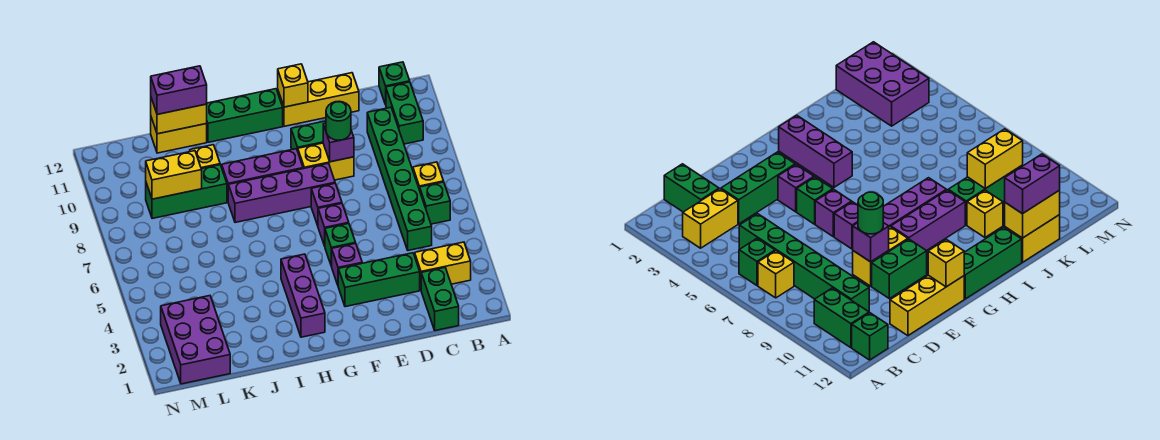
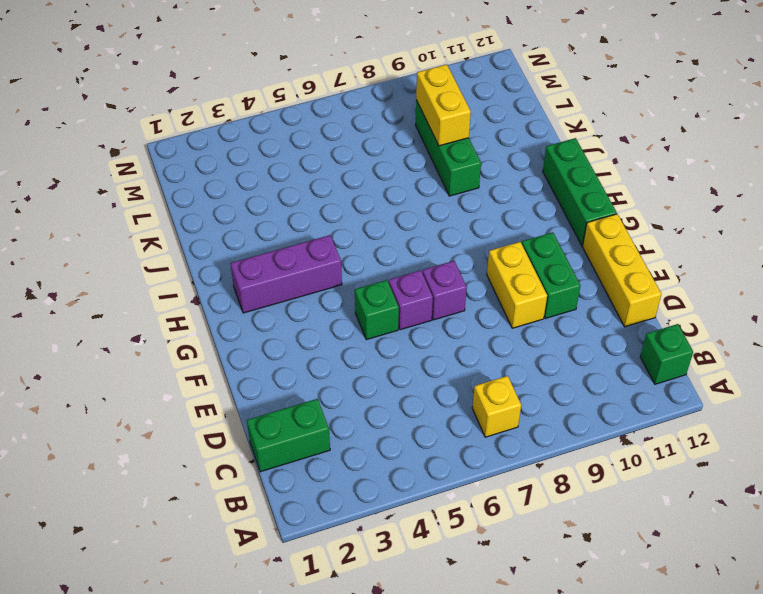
none -> yellow 1x2 brick [415,242,471,289]
none -> green 1x1 brick [420,182,450,224]
none -> green 1x2 brick [386,82,423,144]

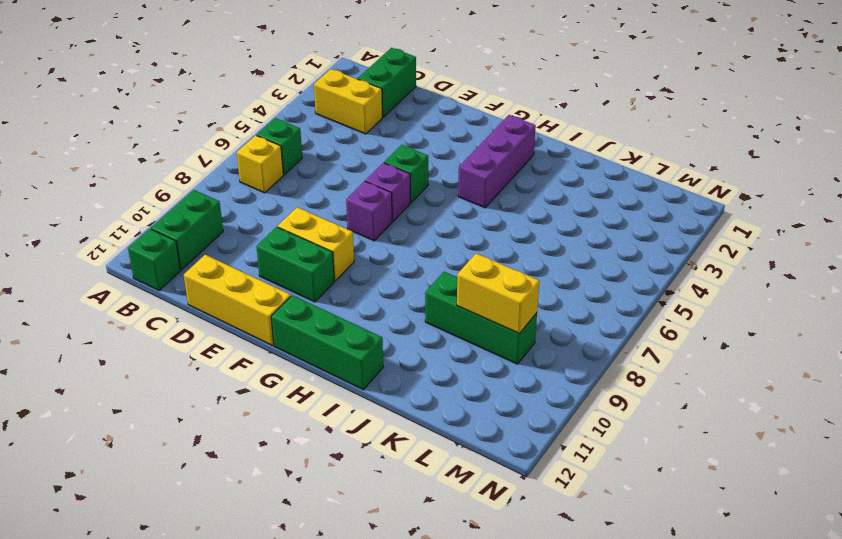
none -> green 1x6 brick [367,107,432,250]
none -> green 1x3 brick [338,253,420,307]
none -> purple 1x1 brick [332,243,362,285]

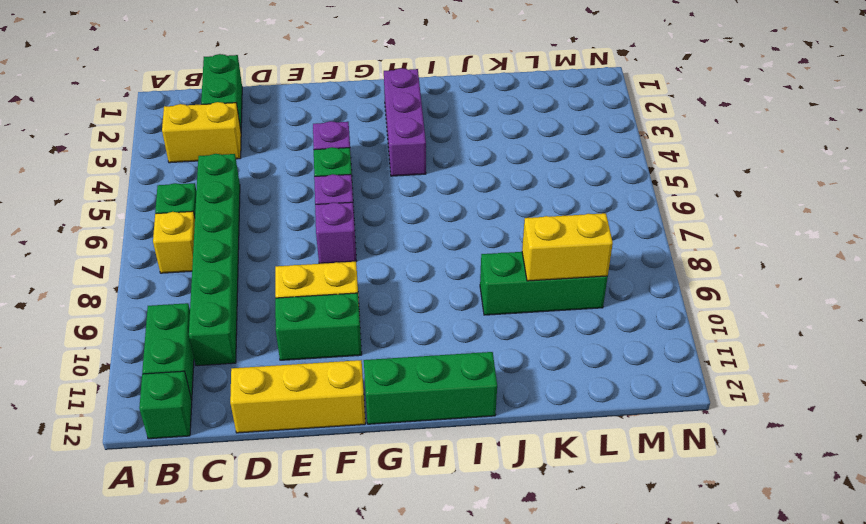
none -> green 1x3 brick [338,253,420,307]
none -> purple 1x4 brick [228,163,335,223]
none -> purple 1x3 brick [222,149,303,201]

